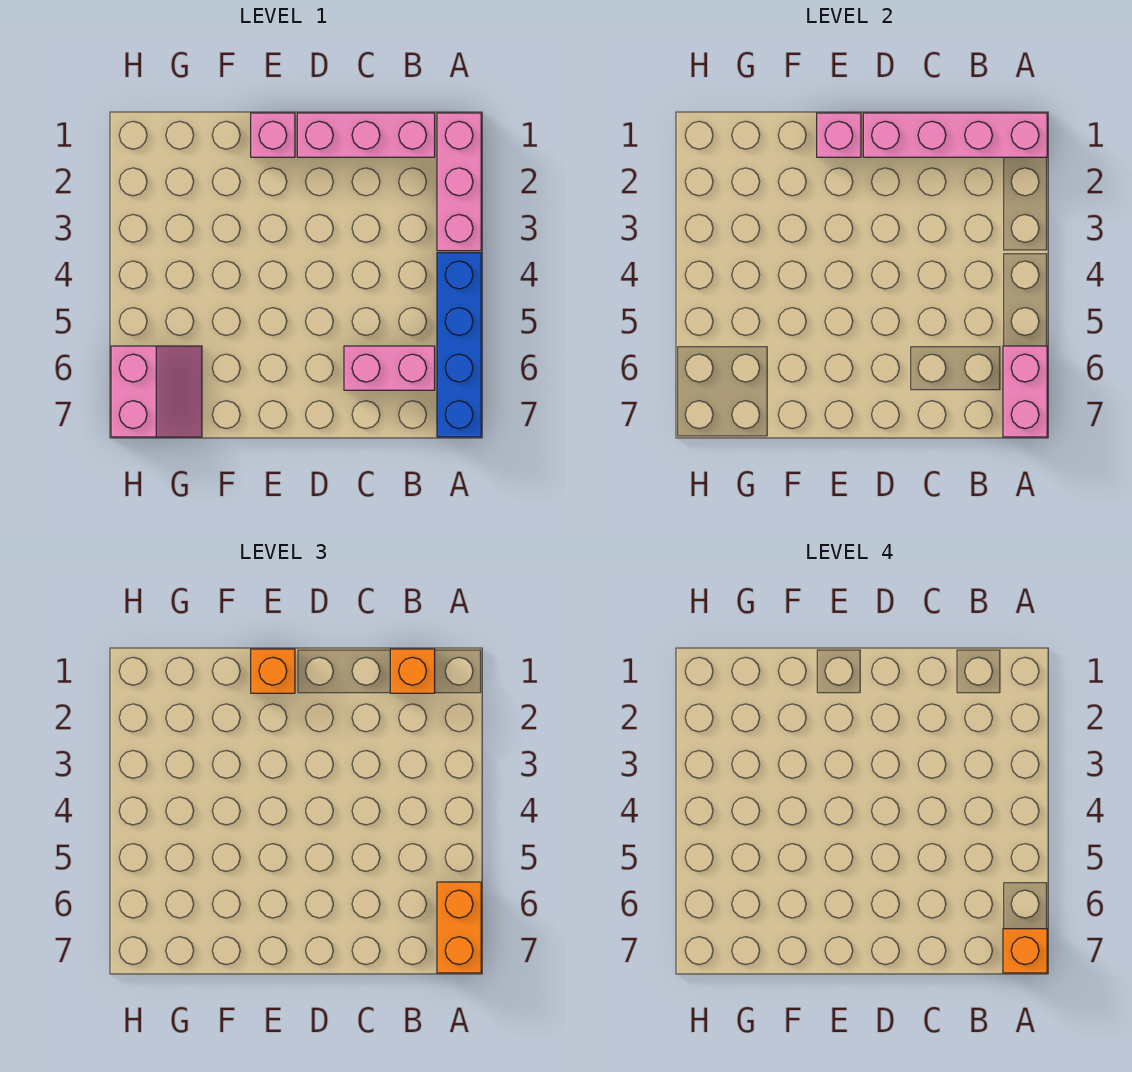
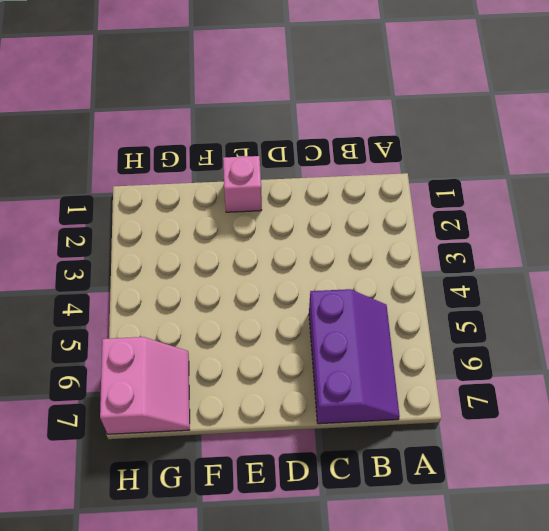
purple 2x3 slope [309,289,400,424] -> pink 1x2 brick [344,346,435,390]
none -> pink 1x3 brick [437,113,481,251]
none -> blue 1x4 brick [437,253,481,437]
none -> pink 1x3 brick [297,113,435,157]

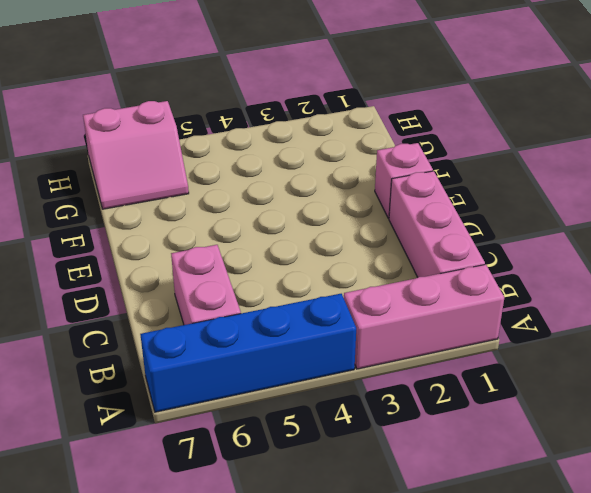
none -> pink 1x4 brick [863,113,1047,157]
none -> pink 1x2 brick [1003,346,1047,437]
none -> pink 1x1 brick [817,113,861,157]

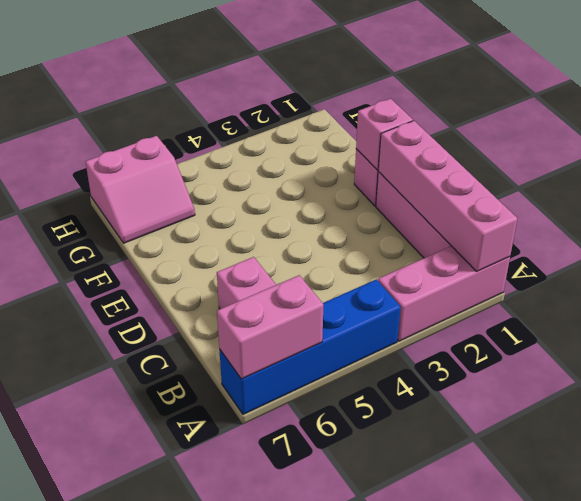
none -> orange 1x2 brick [437,882,481,973]
none -> orange 1x1 brick [390,649,435,693]
none -> orange 1x1 brick [251,649,295,693]

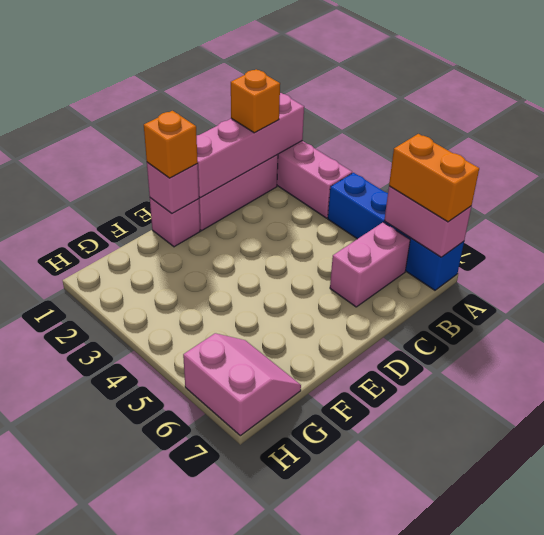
none -> orange 1x1 brick [1003,929,1047,973]

